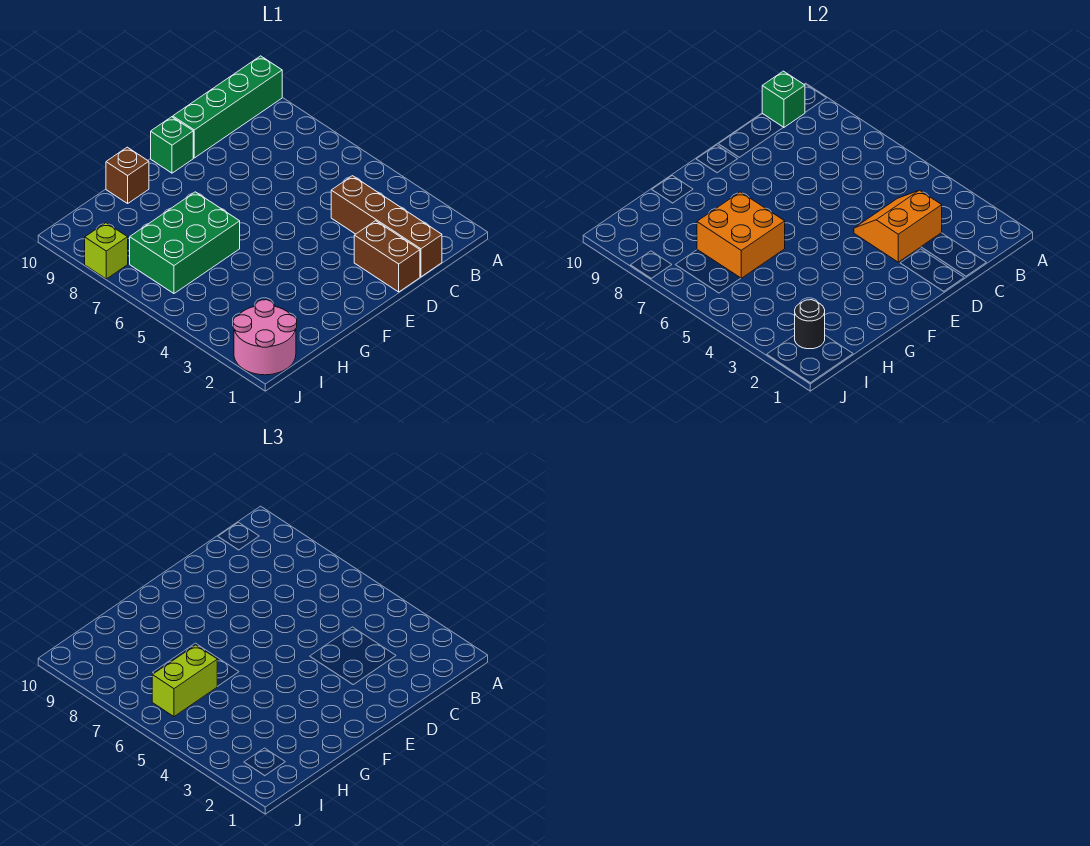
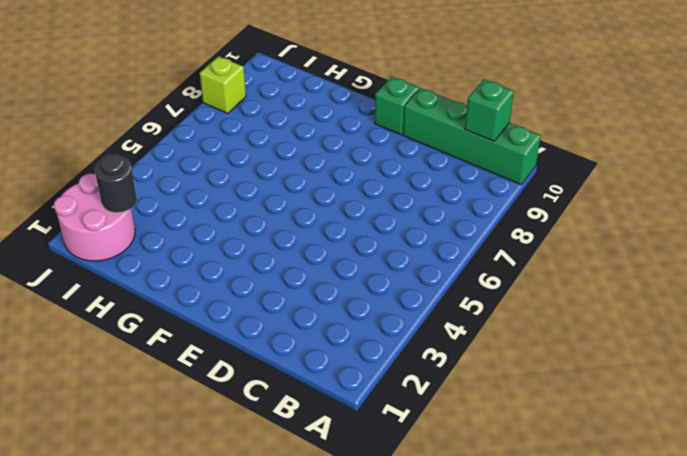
none -> brown 1x4 brick [331,176,442,277]
none -> brown 1x2 brick [354,221,420,292]
none -> green 2x3 brick [130,192,240,293]

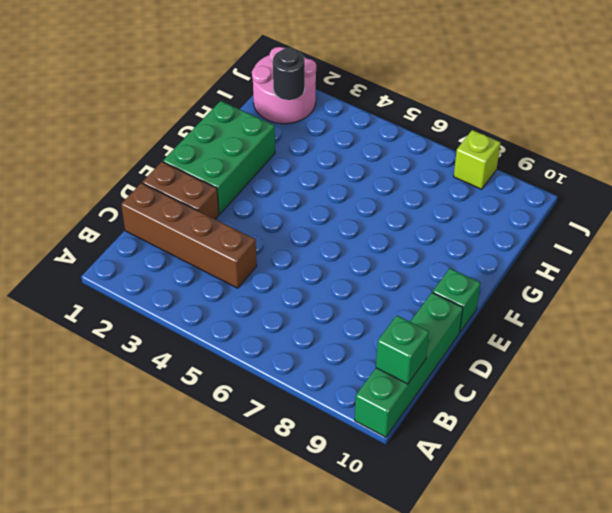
green 2x3 brick [163,101,275,214] -> green 2x3 brick moved to [130,192,240,293]
none -> brown 1x1 brick [106,147,149,203]
none -> orange 2x2 slope [854,190,942,262]
none -> orange 2x2 brick [697,192,785,278]

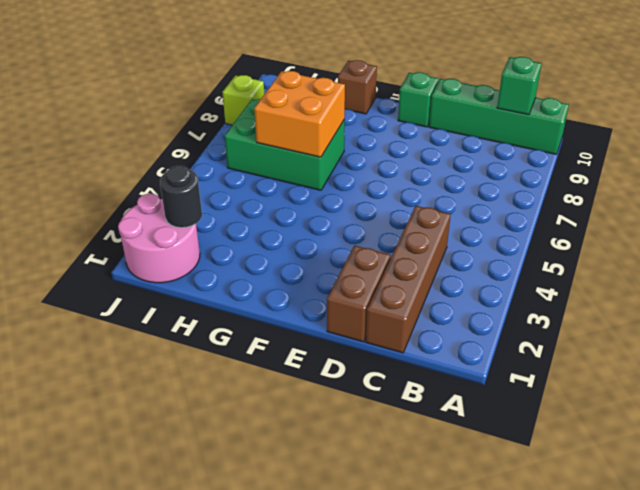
none -> orange 2x2 slope [854,190,942,262]
none -> lime 1x2 brick [152,645,217,716]

